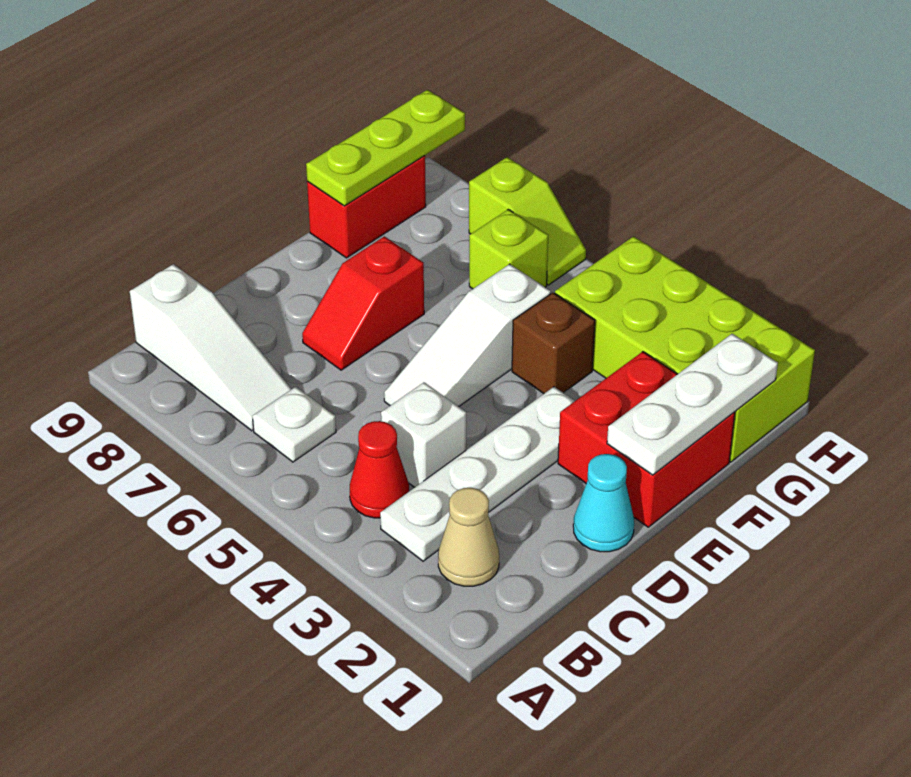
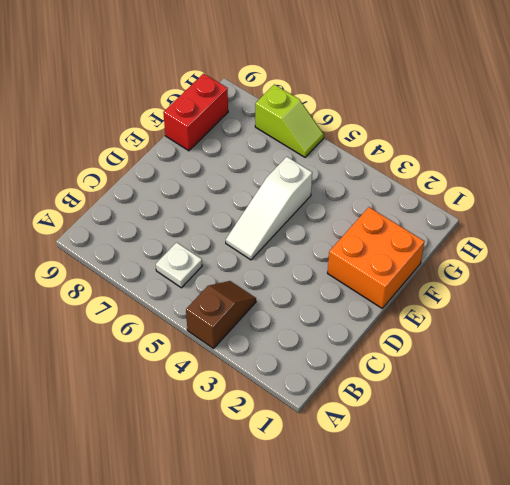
brown 1x2 slope [186,281,256,348] -> red 1x1 cone [350,421,409,518]
orange 2x2 brick [328,207,424,308] -> red 2x2 brick [558,352,735,527]
none -> tan 1x1 cone [438,488,499,586]
none -> white 1x4 plate [380,387,575,561]
none -> white 1x3 slope [130,264,291,431]

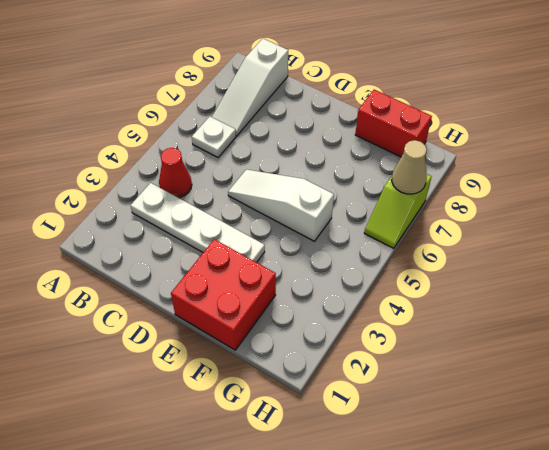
tan 1x1 cone [392,140,427,194] -> tan 1x1 cone moved to [438,488,499,586]
none -> white 1x1 brick [381,382,466,487]
none -> cyan 1x1 cone [573,454,634,552]
none -> red 1x2 slope [302,236,424,370]

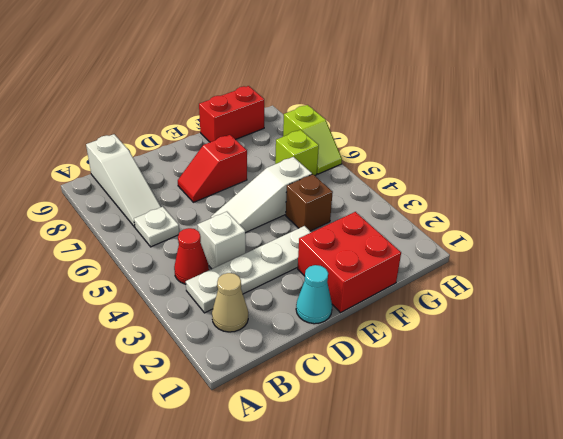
none -> lime 2x4 brick [555,236,815,462]
none -> white 1x3 plate [607,334,778,475]
none -> lime 1x3 plate [306,90,465,206]

